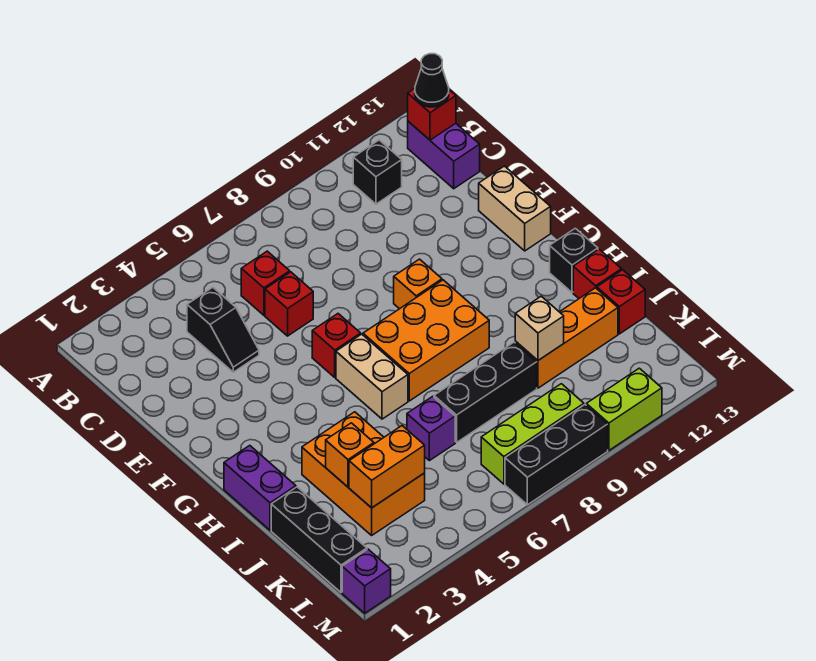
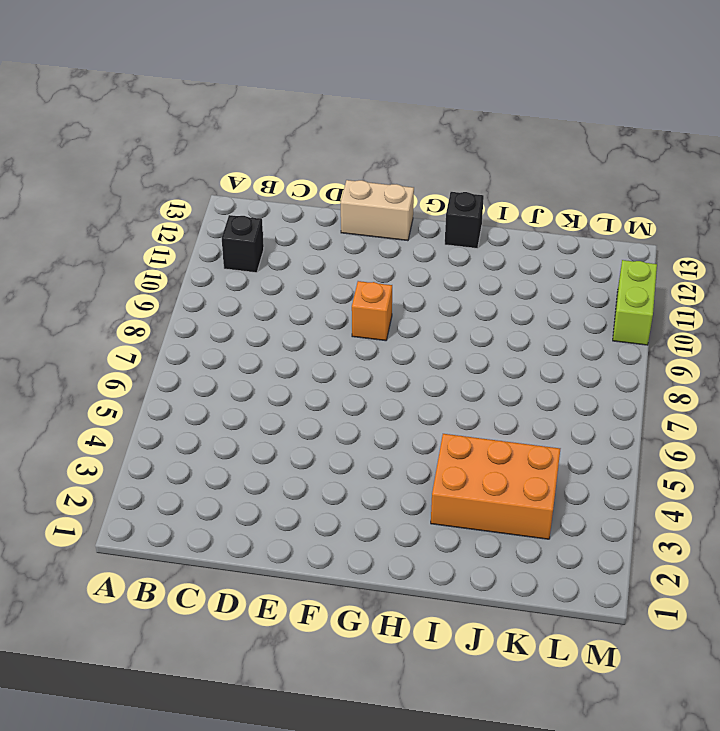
none -> purple 1x2 brick [408,121,480,189]
none -> black 1x2 slope [187,287,259,372]
none -> red 1x1 brick [241,251,290,315]

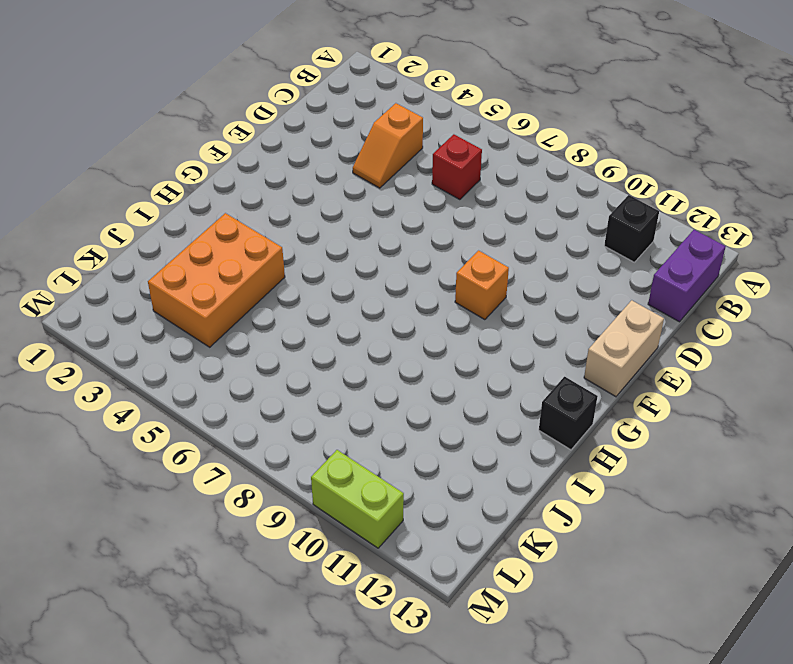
orange 1x2 slope [353,103,423,188] -> black 1x2 slope [187,287,259,372]
none -> red 1x1 brick [265,272,313,336]
none -> red 1x1 brick [312,314,361,377]
none -> tan 1x2 brick [336,334,408,419]

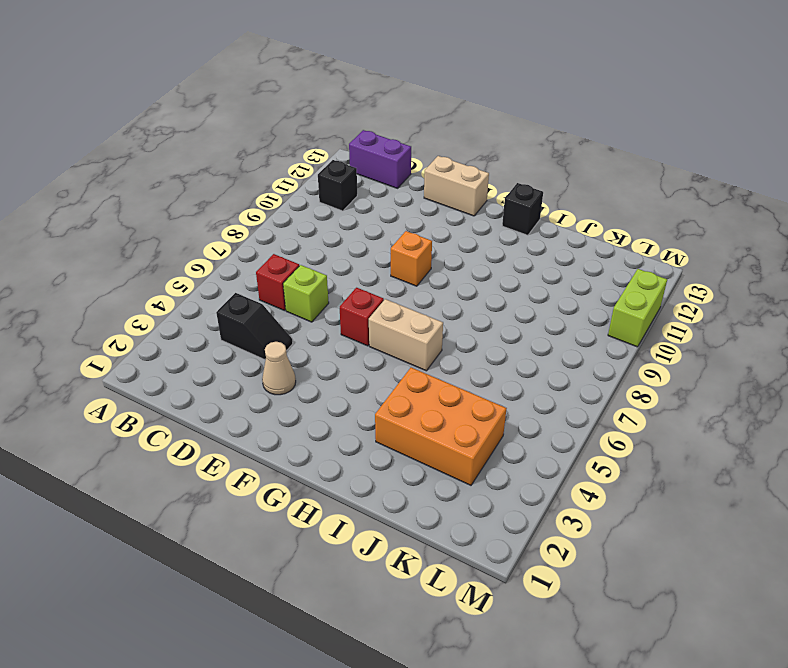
lime 1x1 brick [283,265,329,322] -> red 1x1 brick [265,272,313,336]
tan 1x1 cone [262,342,296,395] -> none
none -> orange 2x3 brick [363,280,489,401]
none -> purple 1x2 brick [224,445,296,530]
none -> red 1x1 brick [573,249,622,298]

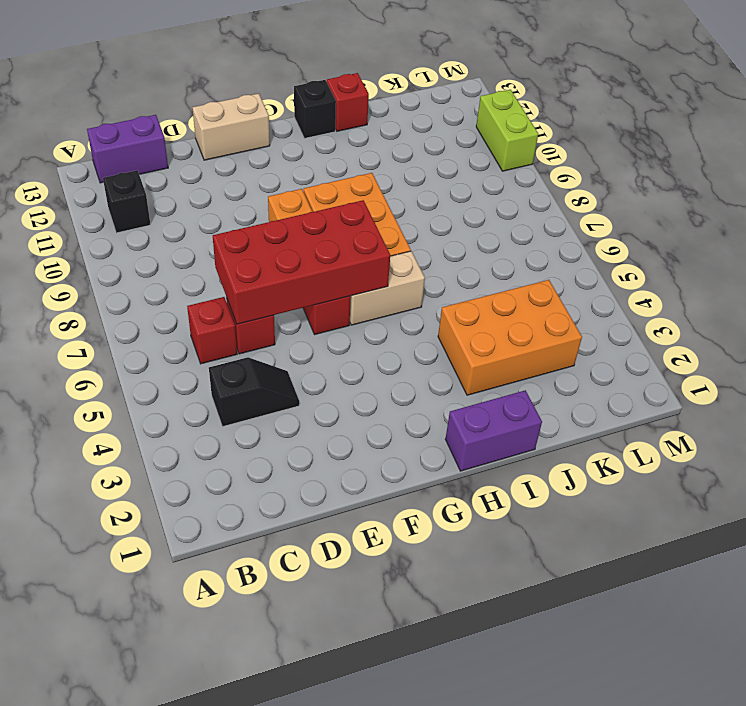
red 2x4 brick [213,200,390,324] -> none
none -> black 1x3 brick [271,487,367,592]
none -> purple 1x1 brick [407,396,455,461]
none -> black 1x3 brick [434,342,537,442]

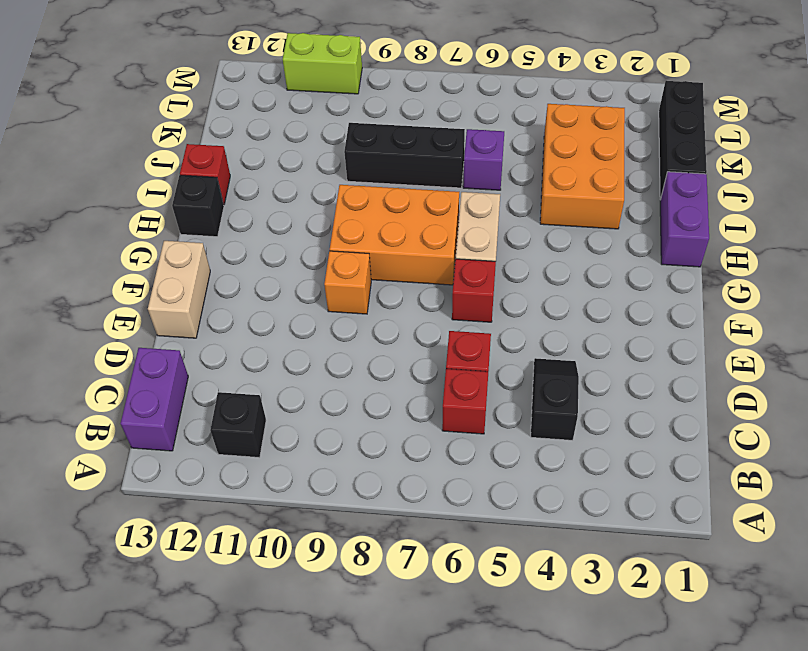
none -> orange 1x3 brick [515,288,618,388]
none -> red 1x1 brick [597,270,645,334]
none -> lime 1x3 brick [481,384,584,484]

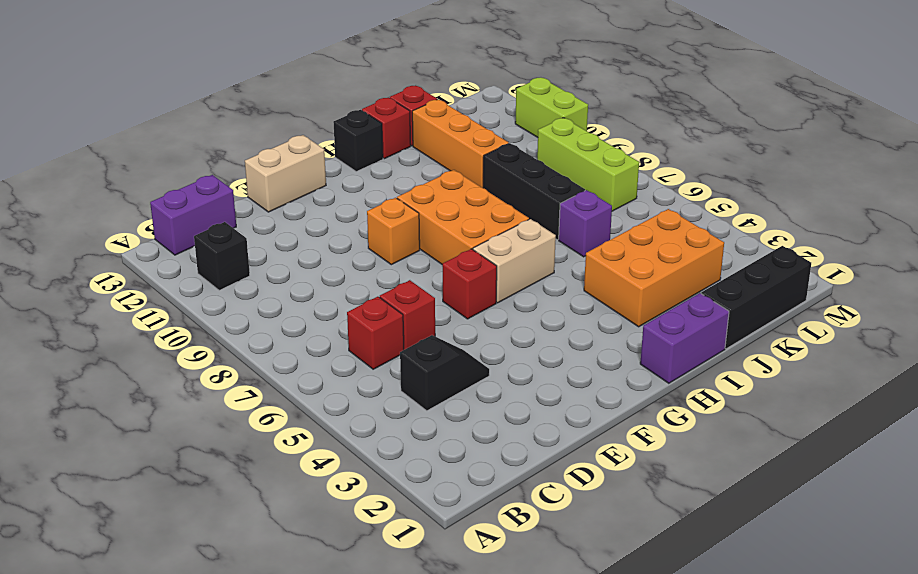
none -> purple 1x1 brick [342,549,391,613]
none -> black 1x3 brick [505,405,608,505]
none -> red 1x1 brick [408,89,456,140]

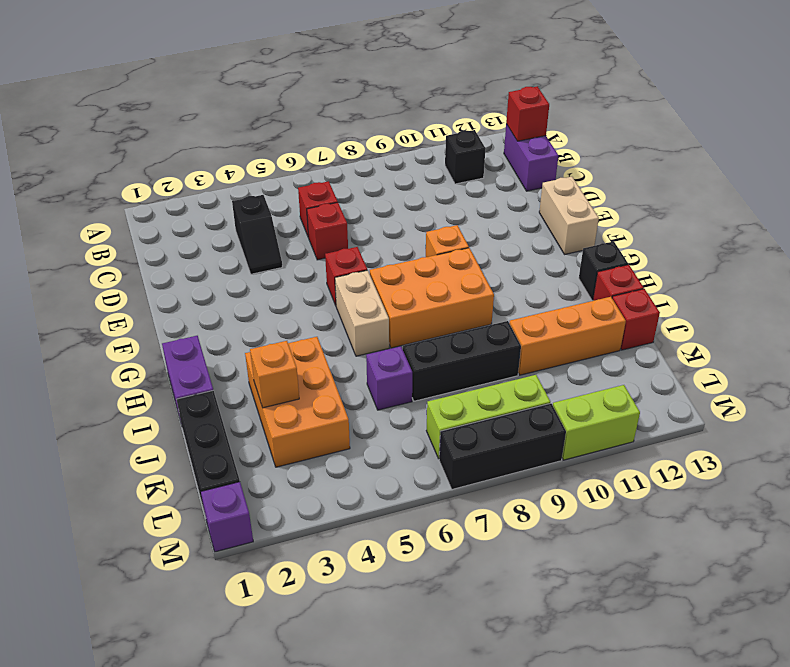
none -> tan 1x1 brick [515,296,564,360]
none -> orange 1x2 brick [349,426,425,508]
none -> black 1x1 cone [415,54,449,107]

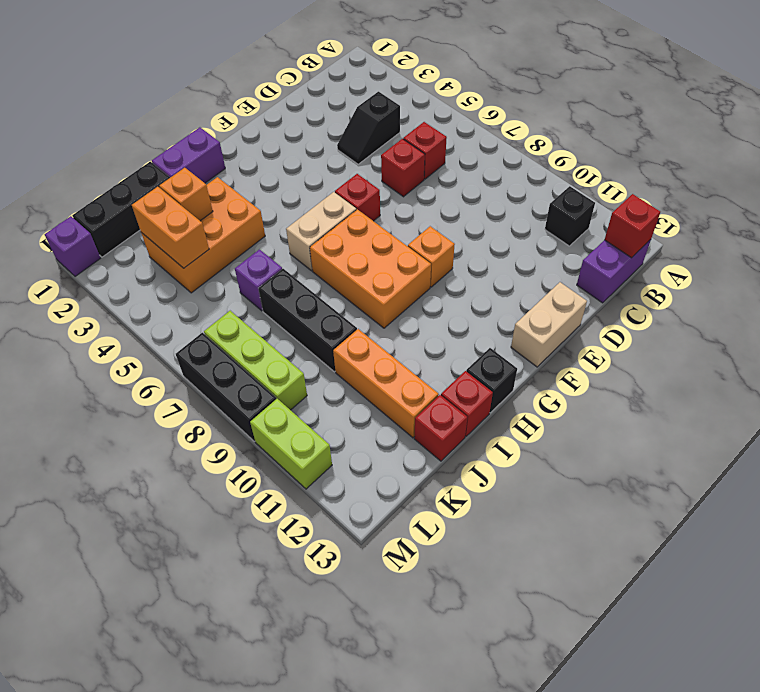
none -> tan 1x1 brick [515,296,564,360]
none -> black 1x1 cone [415,54,449,107]

